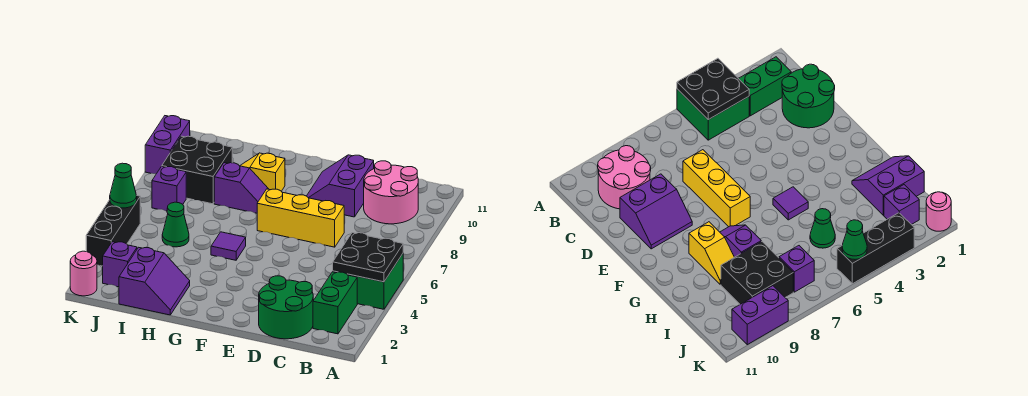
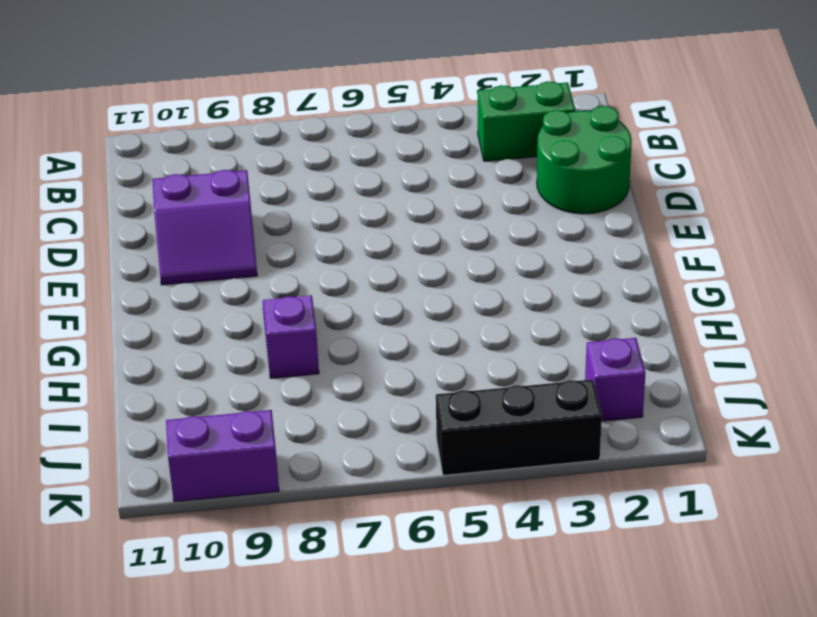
none -> green 2x2 brick [333,254,403,309]
none -> pink 2x2 round brick [364,161,418,224]
none -> yellow 1x3 brick [257,189,344,247]

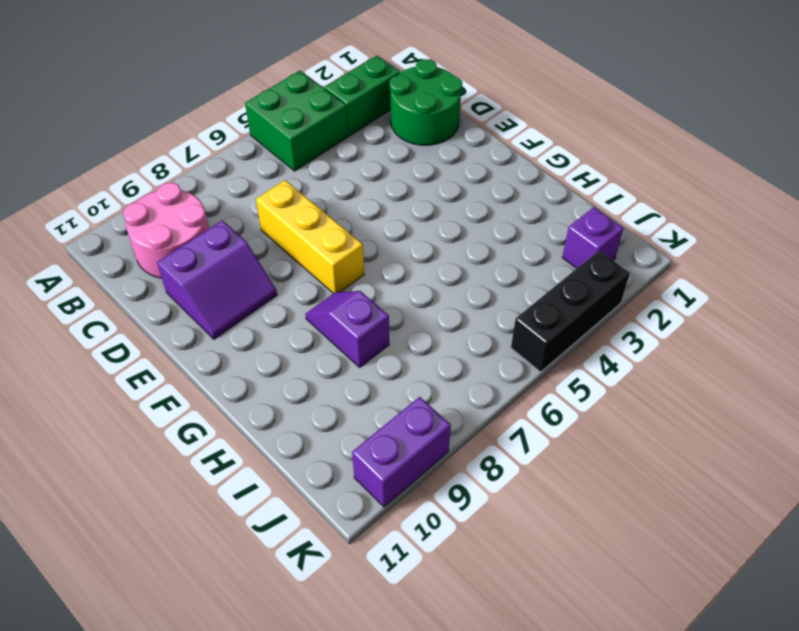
none -> purple 1x1 tile [211,232,246,260]
none -> yellow 1x2 slope [240,153,285,191]
none -> purple 2x2 slope [119,247,190,315]

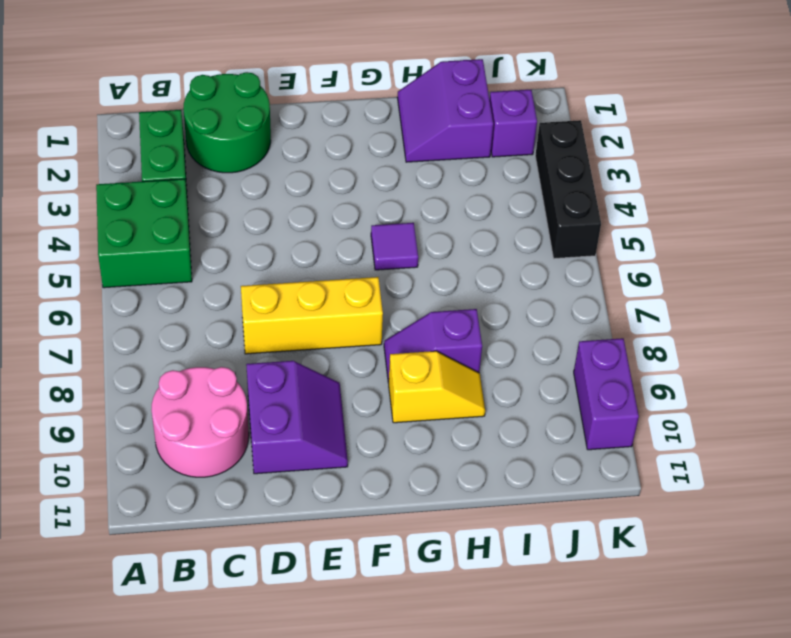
none -> green 1x1 cone [162,202,189,247]
none -> black 2x2 brick [162,136,232,204]
none -> purple 1x1 brick [152,166,186,211]

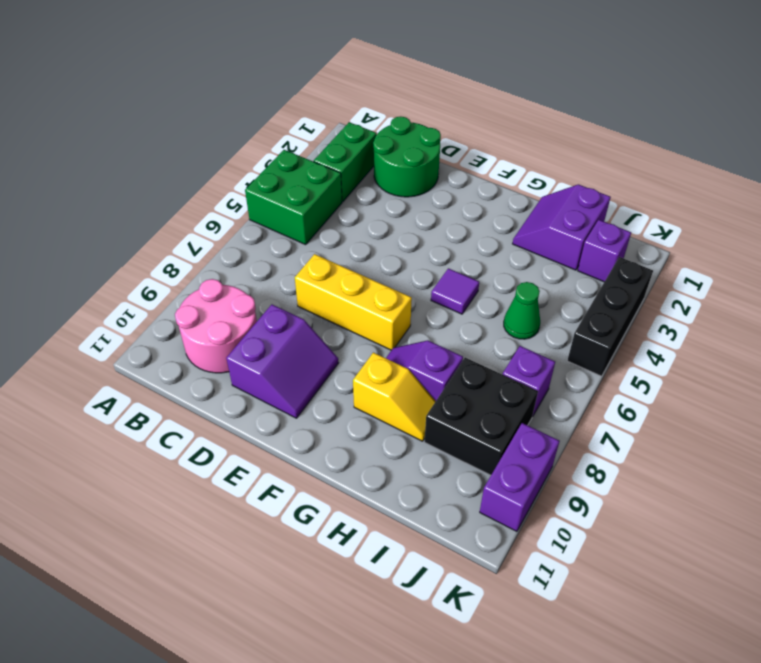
none -> pink 1x1 round brick [70,251,97,296]
none -> black 2x2 plate [333,233,403,282]
none -> green 1x1 cone [110,163,137,208]

